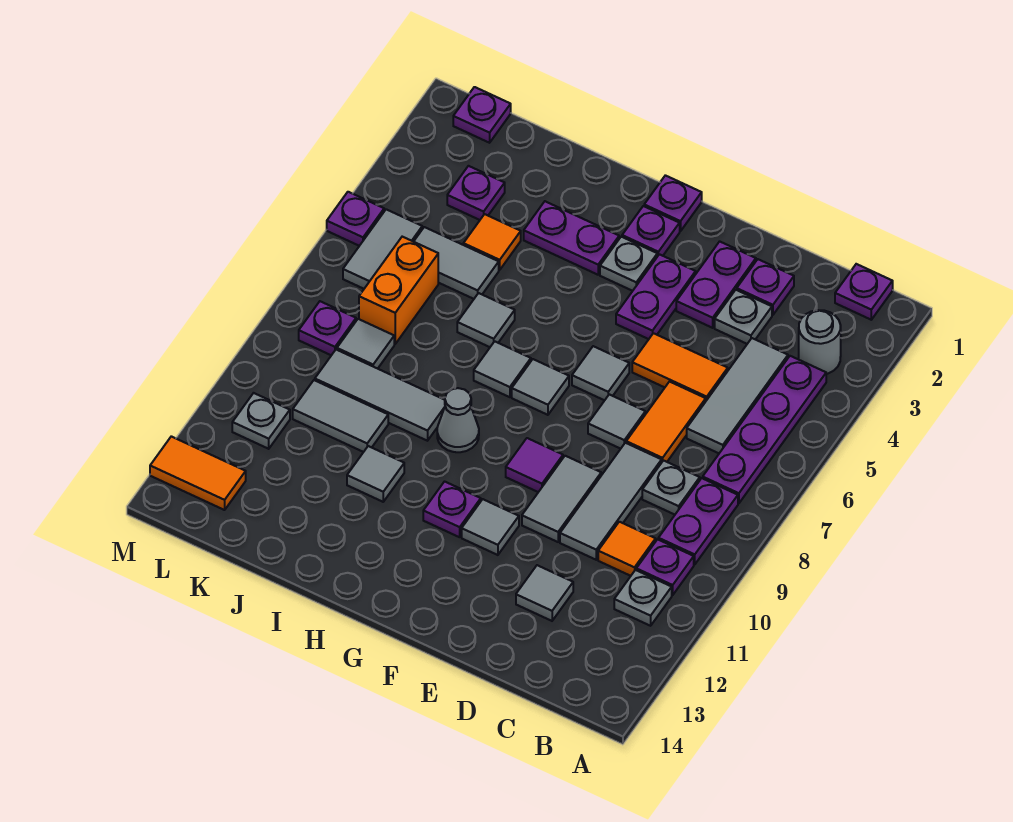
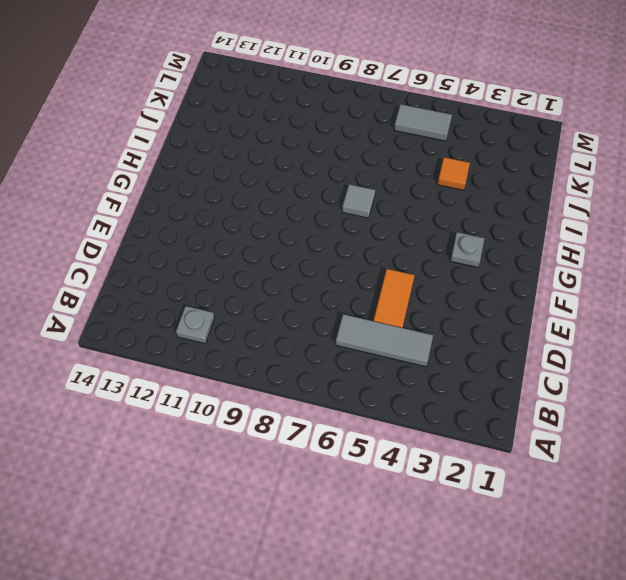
none -> purple 1x1 plate [835,264,893,320]
none -> grey 1x1 round brick [799,310,841,374]
none -> purple 1x4 plate [703,356,826,503]
none -> purple 1x2 plate [658,478,738,565]

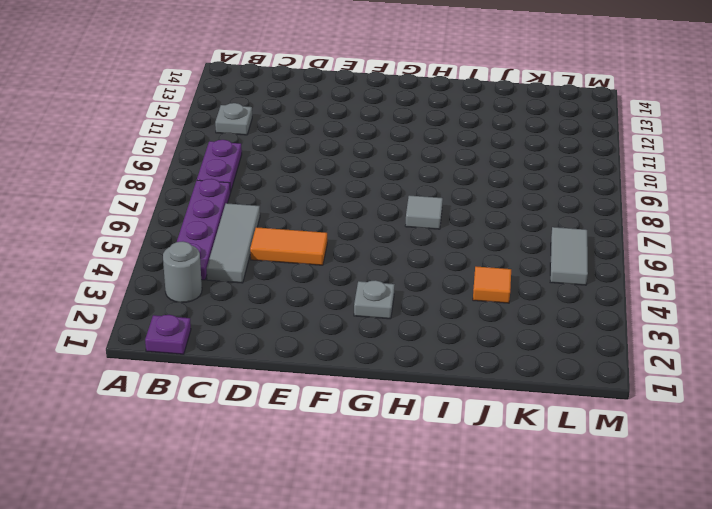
none -> purple 1x1 plate [636,539,694,595]
none -> grey 1x1 plate [642,461,700,515]
none -> orange 1x1 tile [598,522,656,576]
none -> purple 1x1 plate [737,259,794,315]

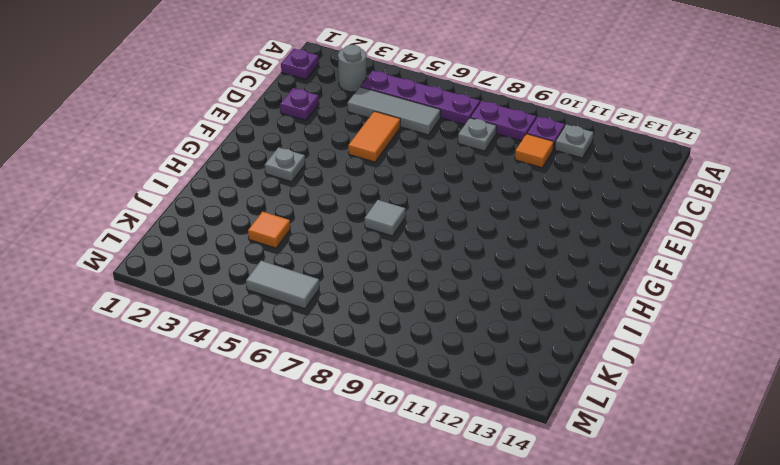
none -> grey 1x1 plate [715,290,772,344]
none -> orange 1x2 tile [626,382,706,462]
none -> grey 1x3 tile [560,443,662,560]
none -> grey 1x1 tile [516,565,573,621]

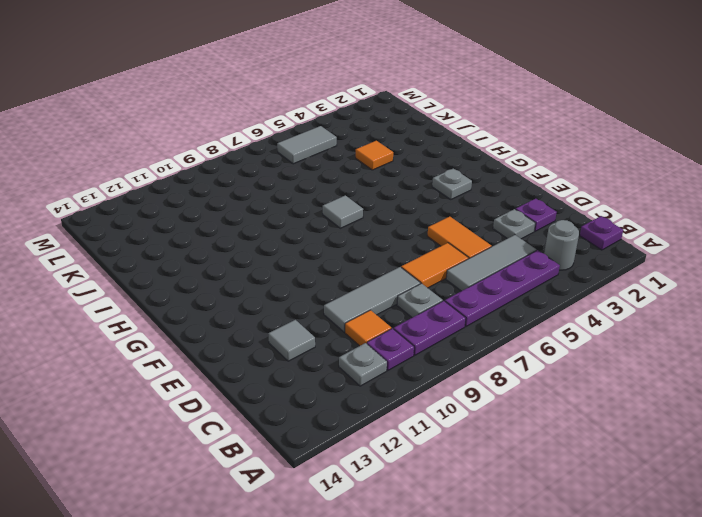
none -> purple 1x2 plate [676,241,756,328]
none -> grey 1x1 tile [588,394,645,449]
none -> grey 1x2 tile [522,456,601,542]
none -> purple 1x2 plate [616,254,696,339]

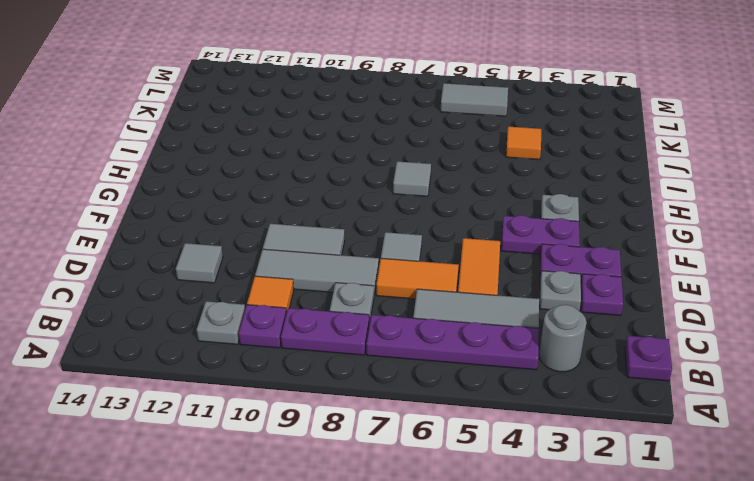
none -> grey 1x1 tile [572,346,629,400]
none -> purple 1x1 tile [506,438,563,492]
none -> grey 1x1 tile [462,499,519,555]
none -> purple 1x1 plate [644,175,702,231]

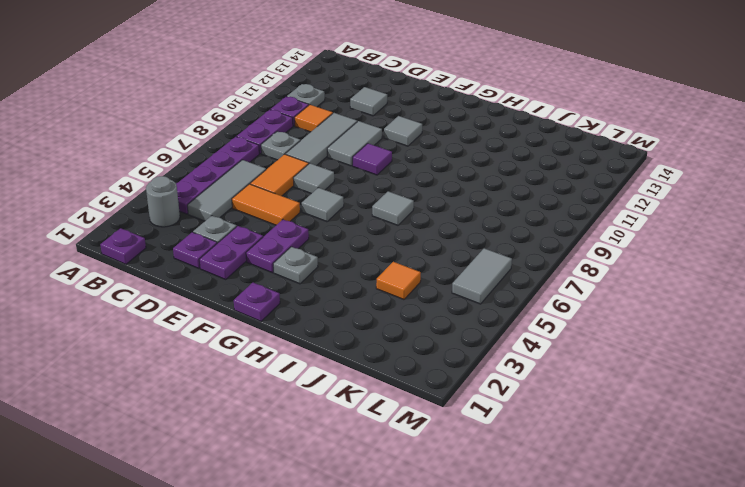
none -> purple 1x1 plate [622,206,680,256]
none -> grey 1x1 tile [512,359,569,415]
none -> purple 1x1 plate [423,482,481,537]
none -> purple 1x2 plate [524,201,619,275]

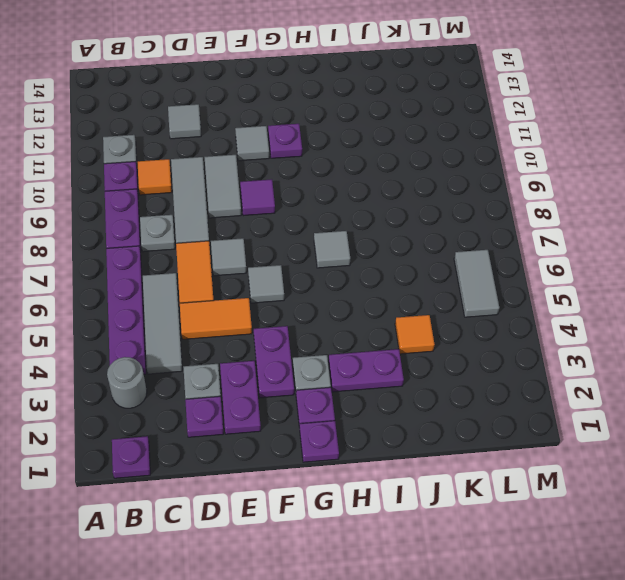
none -> grey 1x1 tile [512,359,569,415]
none -> grey 1x1 cone [437,388,479,452]
none -> grey 1x1 tile [457,293,515,347]
none -> grey 1x3 tile [315,350,445,441]

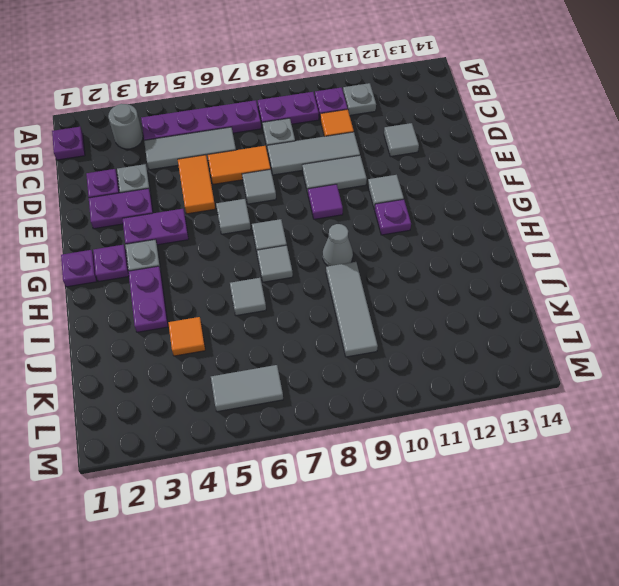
none -> grey 1x1 tile [347,446,404,502]
none -> grey 1x2 tile [414,227,499,299]
none -> grey 1x2 tile [293,380,388,452]
none -> purple 1x1 plate [447,166,505,220]

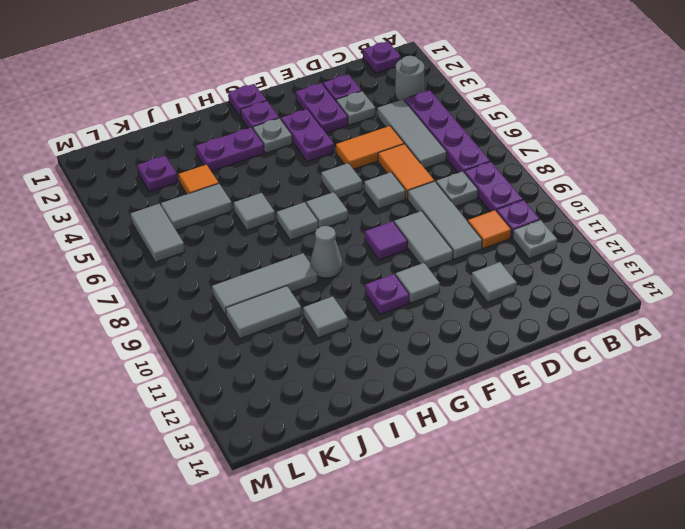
none -> orange 1x2 brick [359,237,438,344]
none -> grey 1x1 tile [337,319,394,369]
none -> purple 1x1 plate [453,87,511,143]
none -> purple 1x1 plate [299,301,356,355]

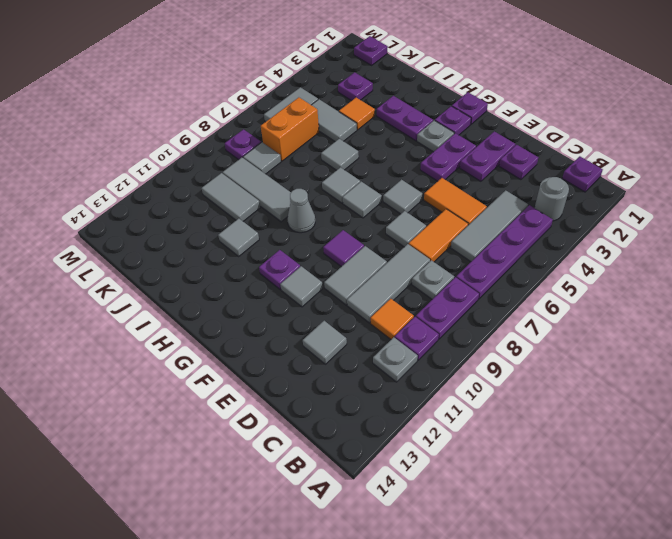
none -> grey 1x1 plate [715,290,772,344]
none -> grey 1x1 plate [232,393,290,449]
none -> orange 1x2 tile [150,436,246,510]
none -> purple 1x1 plate [327,192,384,246]

